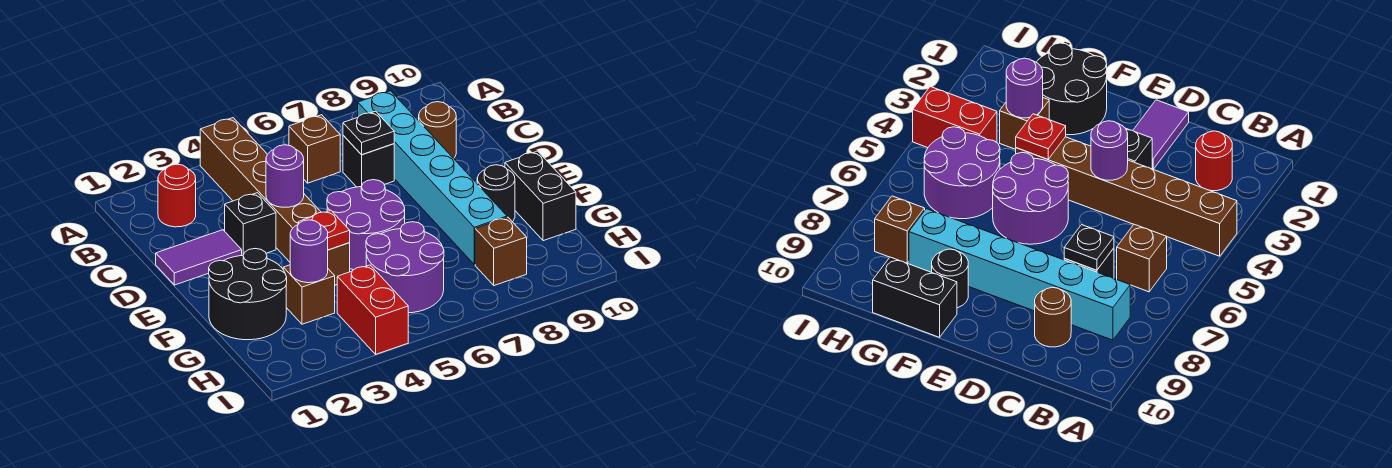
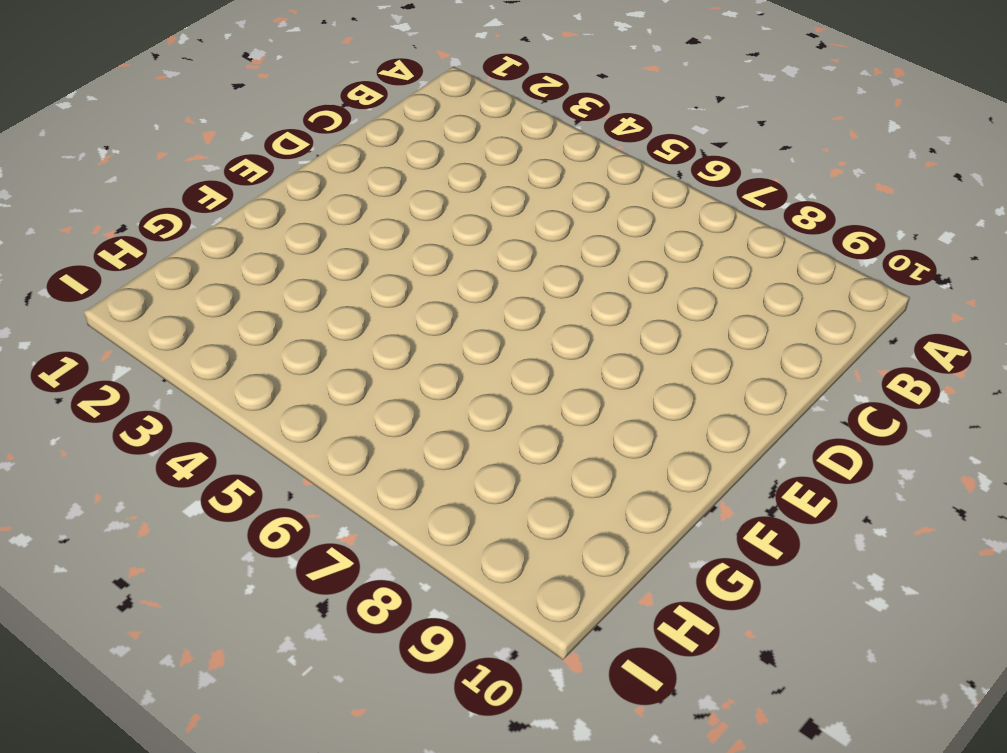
none -> brown 1x6 brick [200,118,350,285]
none -> red 1x1 round brick [158,164,196,227]
none -> brown 1x1 brick [289,115,340,183]

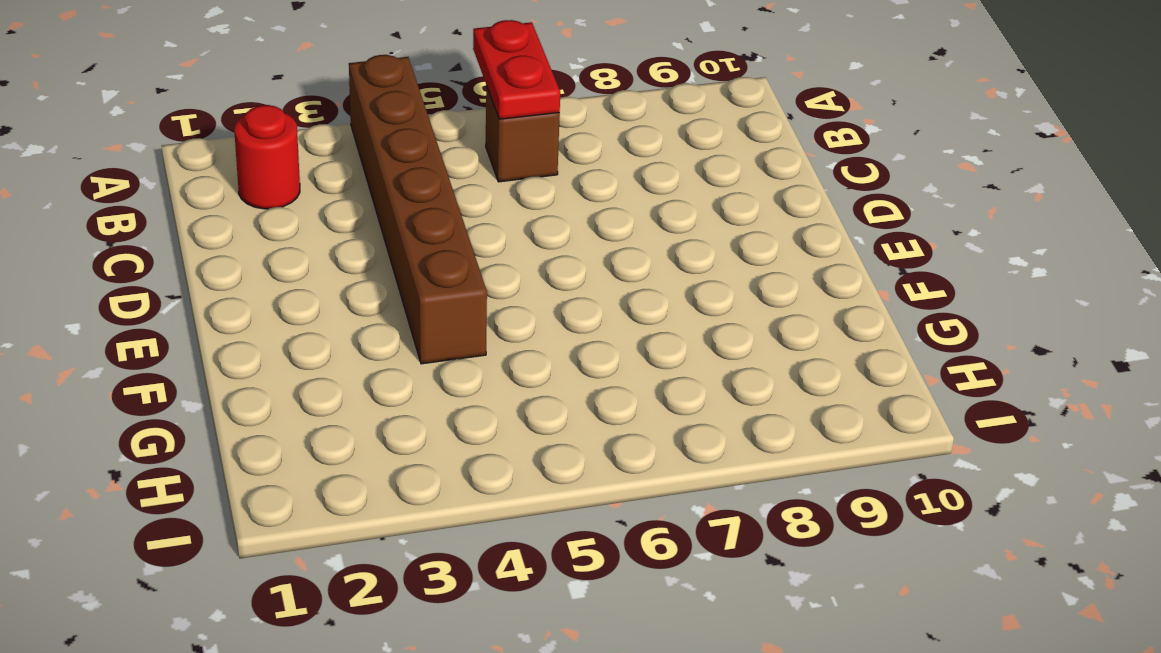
red 1x2 plate [473,20,560,119] -> none
none -> cyan 1x6 brick [358,91,507,264]
none -> black 1x1 brick [343,135,394,187]
none -> brown 1x1 round brick [419,102,456,158]

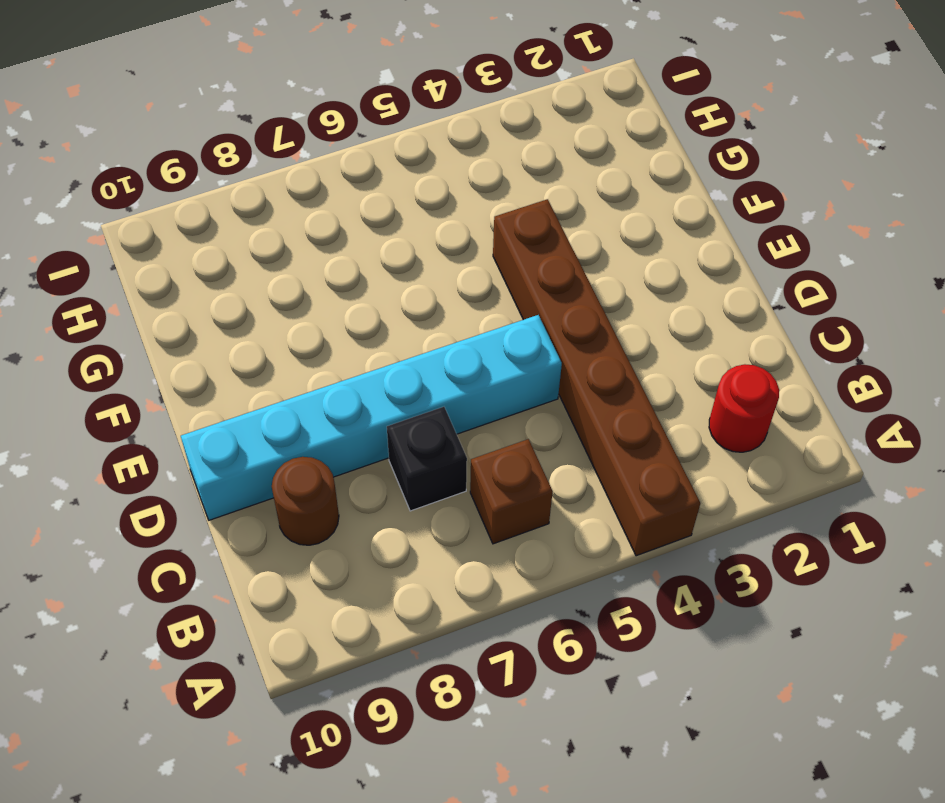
cyan 1x6 brick [181,315,562,520] -> cyan 1x6 brick turned to [358,91,507,264]
none -> purple 1x2 tile [156,230,242,285]
none -> black 1x1 brick [225,193,276,256]
none -> purple 2x2 round brick [327,180,405,270]

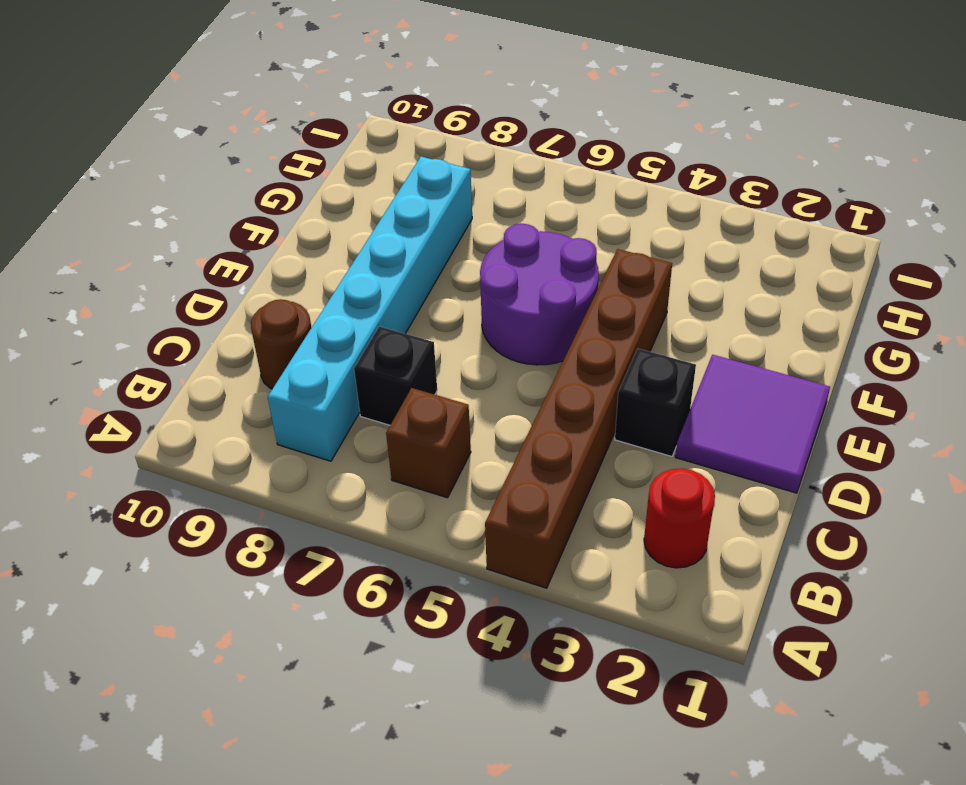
purple 2x2 tile [675,355,830,493] -> purple 1x2 tile [156,230,242,285]
none -> black 2x2 round brick [209,249,287,340]
none -> black 1x1 round brick [477,165,515,222]
none -> black 1x2 brick [505,151,576,241]

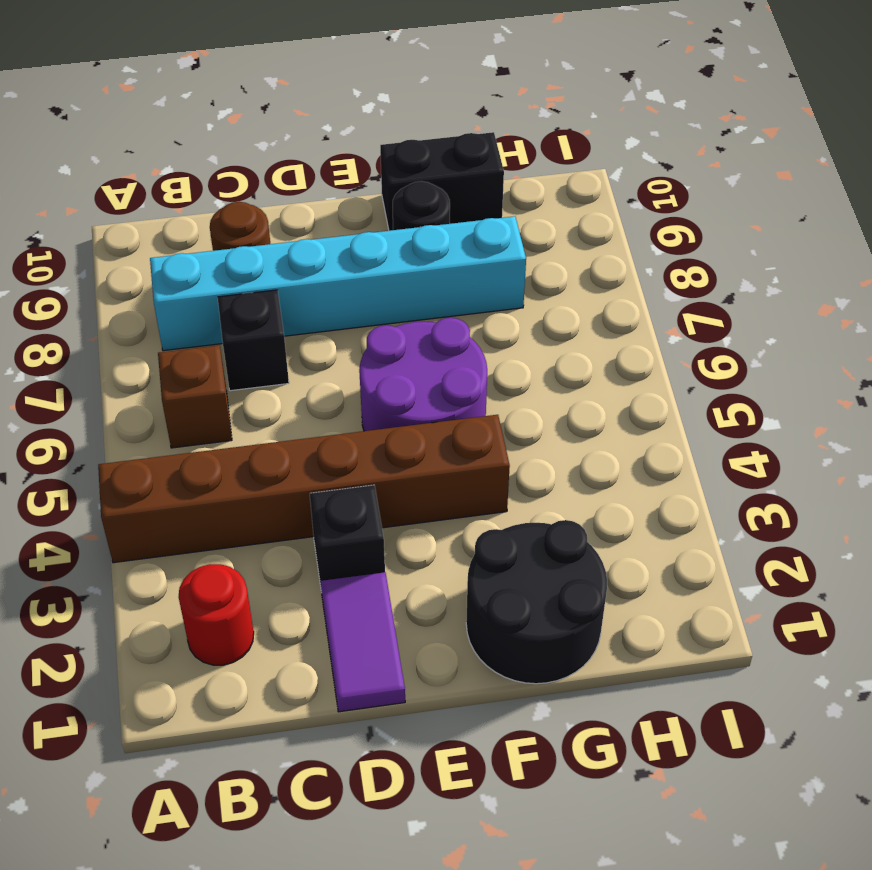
none -> brown 1x1 brick [283,265,335,324]
none -> purple 2x2 round brick [366,222,444,313]
none -> red 1x2 brick [337,265,408,354]

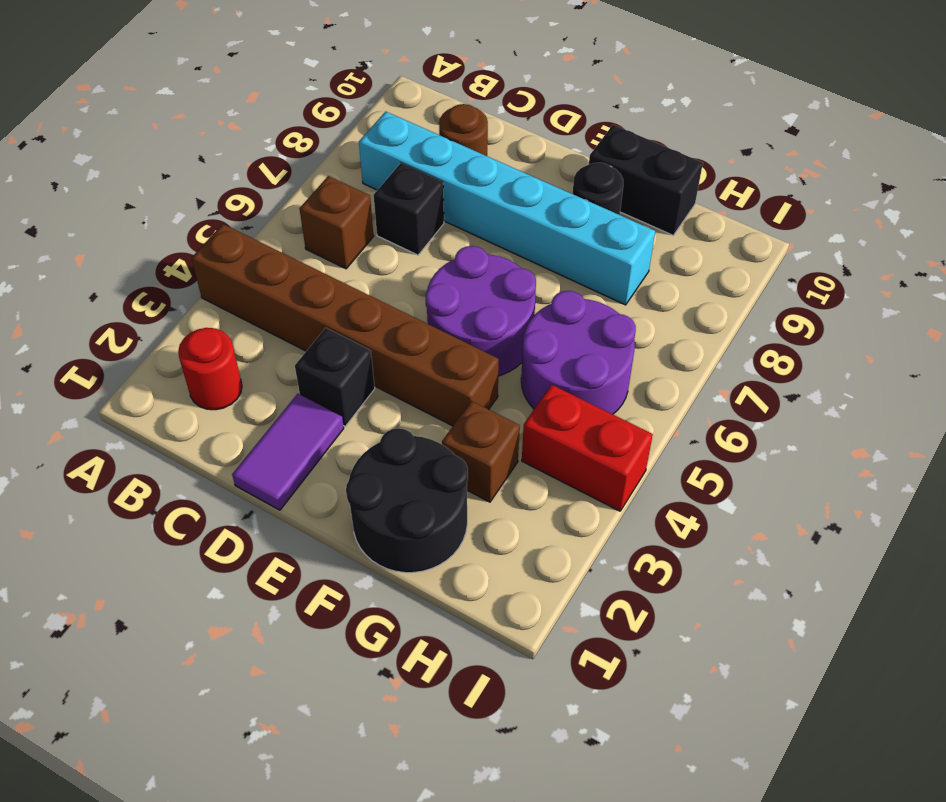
none -> brown 1x1 brick [475,217,527,286]
none -> black 1x1 plate [343,111,394,155]
none -> purple 1x1 round brick [266,145,304,207]

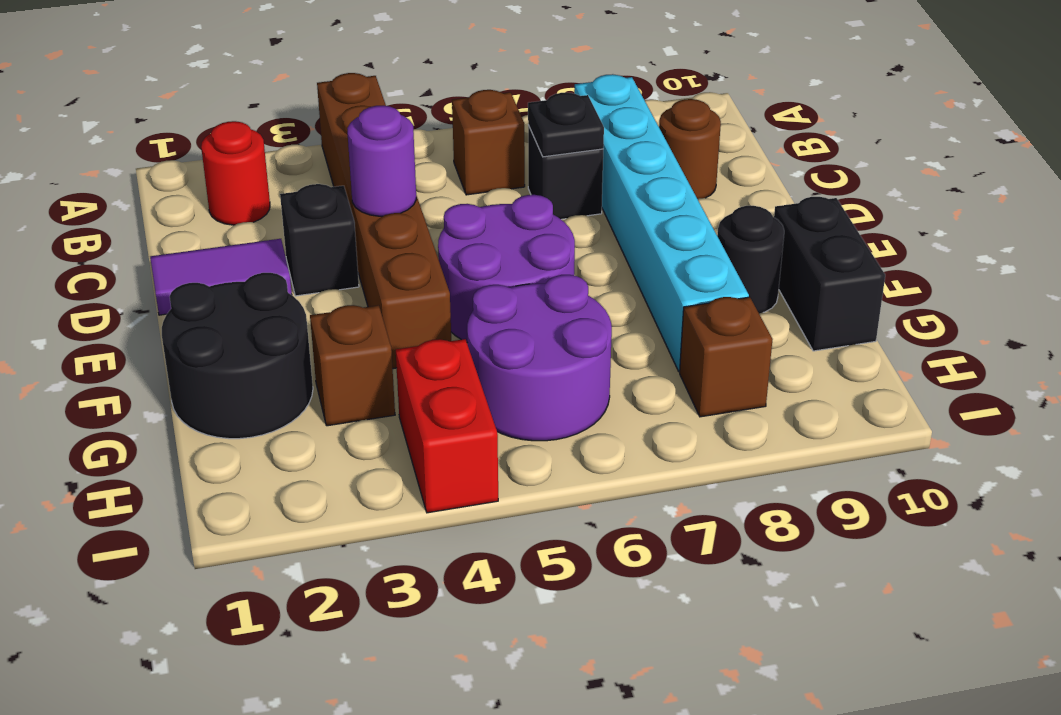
none -> red 1x1 plate [298,210,350,250]
none -> purple 1x1 round brick [290,220,328,283]

